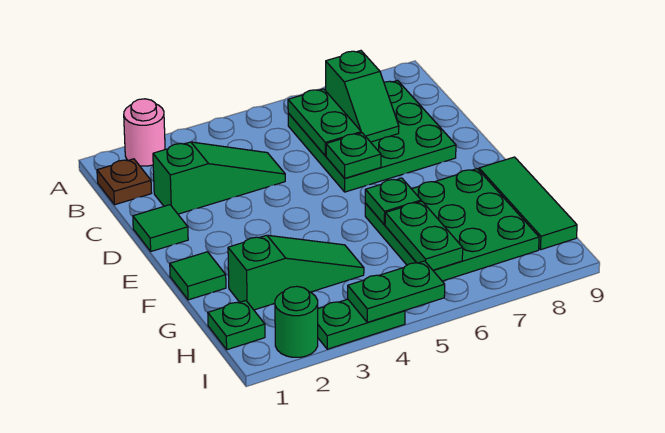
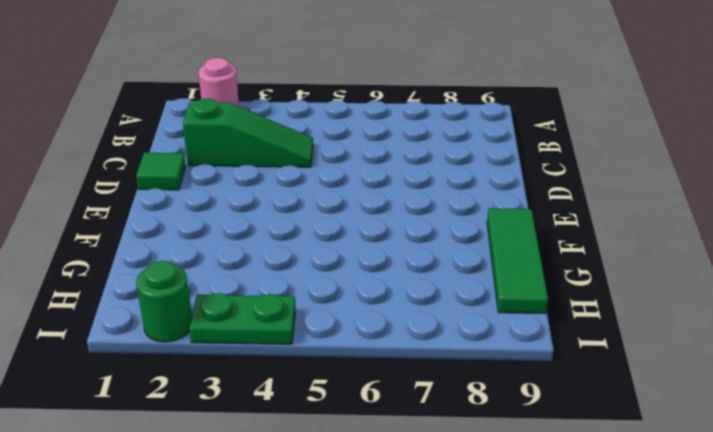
none -> brown 1x1 plate [97,159,152,205]
none -> green 3x3 plate [288,81,456,192]
none -> green 1x1 tile [170,252,226,300]

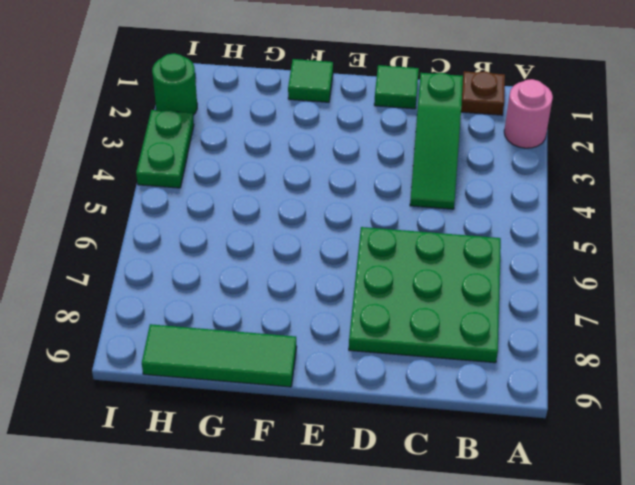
none -> green 3x3 plate [365,169,539,281]
none -> green 1x3 slope [228,235,364,310]
none -> green 1x1 plate [208,301,265,350]

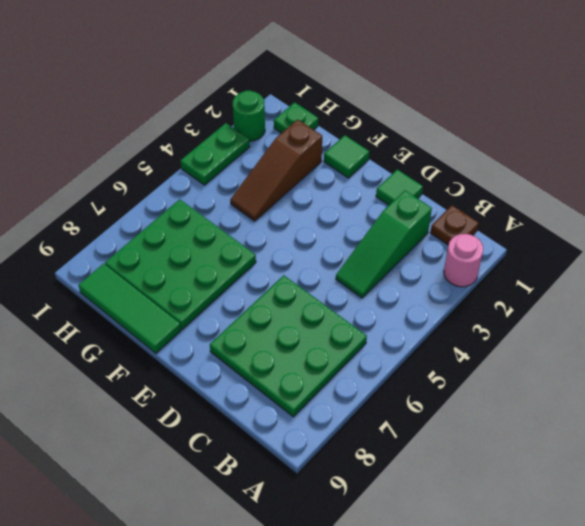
brown 1x3 slope [230,120,322,221] -> green 1x3 slope [228,235,364,310]
none -> green 1x2 plate [288,89,361,156]
none -> green 1x2 slope [326,51,399,142]
none -> green 1x1 plate [326,133,381,178]

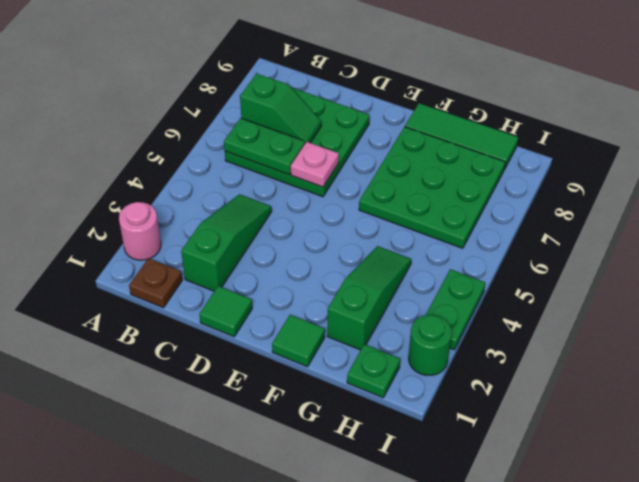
pink 1x1 plate [291,142,339,187] -> green 1x1 plate [326,133,381,178]
none -> green 1x1 plate [365,178,421,225]
none -> green 1x2 plate [385,201,463,270]
none -> green 1x2 plate [348,261,445,322]

